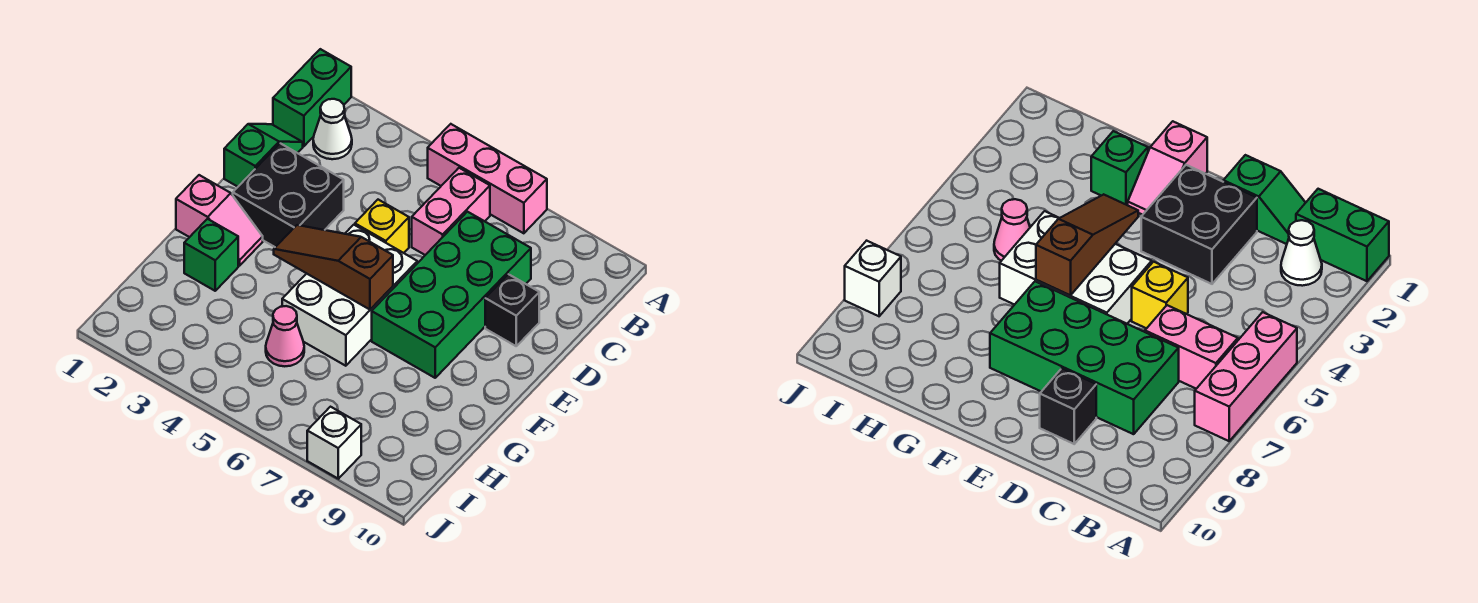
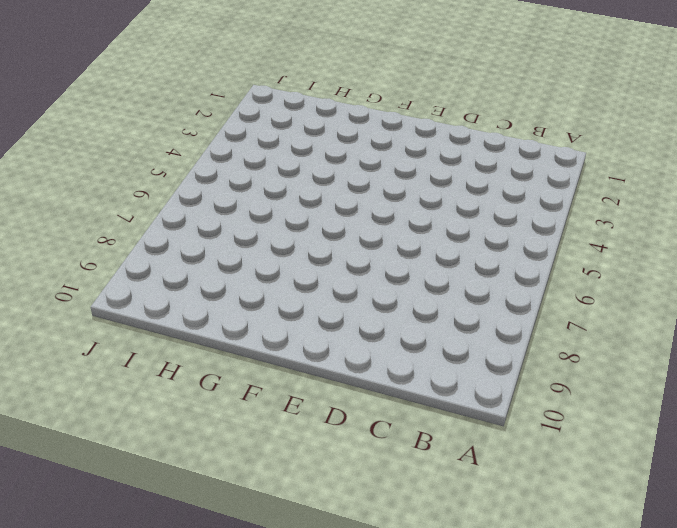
none -> green 1x2 brick [273,49,351,146]
none -> pink 1x3 brick [428,124,547,233]
none -> white 1x1 cone [313,99,352,159]

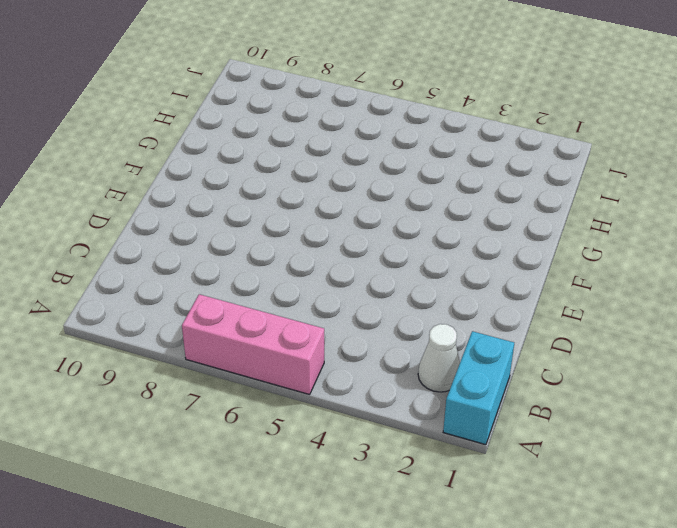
cyan 1x2 brick [443,331,514,445] -> green 1x2 brick [273,49,351,146]
none -> pink 1x2 brick [412,168,490,255]
none -> green 1x2 slope [224,124,303,187]
none -> green 2x4 brick [372,212,531,378]

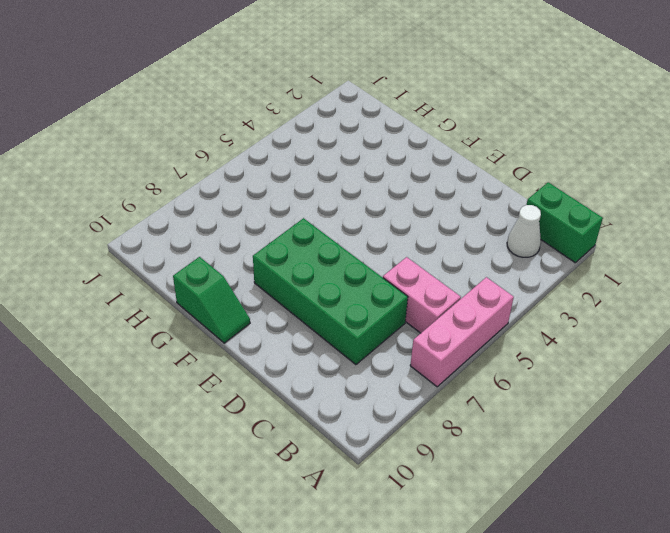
green 1x2 slope [173,257,250,343] -> green 1x2 slope moved to [224,124,303,187]
none -> black 2x2 brick [233,143,344,247]
none -> yellow 1x1 brick [355,200,409,253]
none -> black 1x1 brick [485,274,539,346]

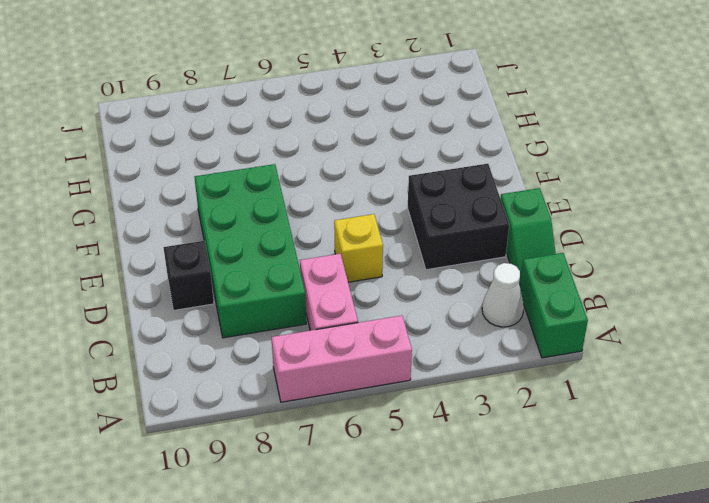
none -> white 2x3 brick [282,225,417,366]
none -> pink 1x2 slope [176,175,263,266]
none -> green 1x1 brick [184,219,238,291]

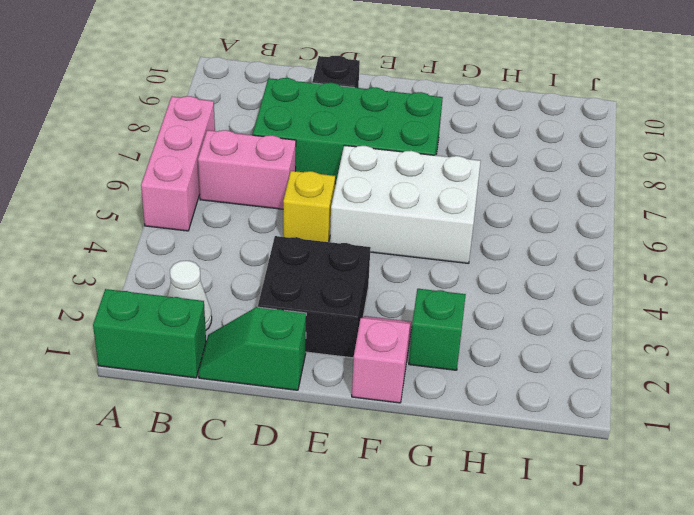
none -> pink 1x1 cone [266,306,304,366]
none -> white 1x1 brick [307,407,361,479]
none -> brown 1x3 slope [274,225,393,309]

